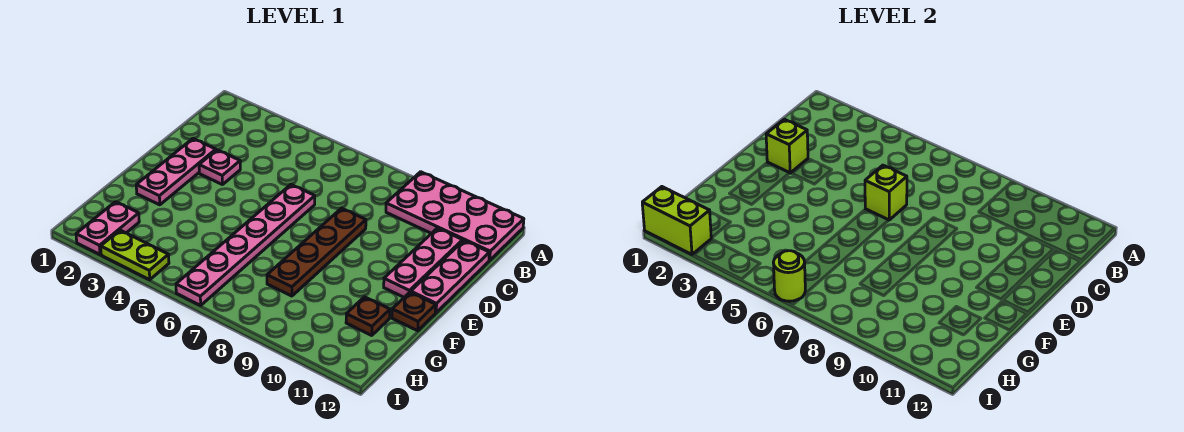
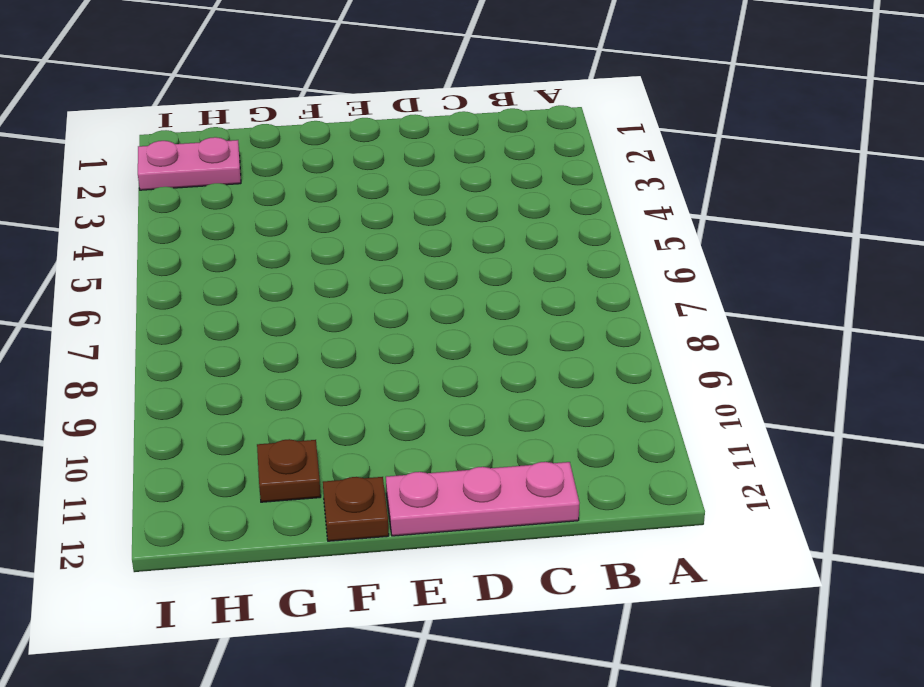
none -> pink 2x4 plate [386,172,524,260]
none -> pink 1x3 plate [384,228,463,297]
none -> pink 1x3 plate [136,139,216,205]

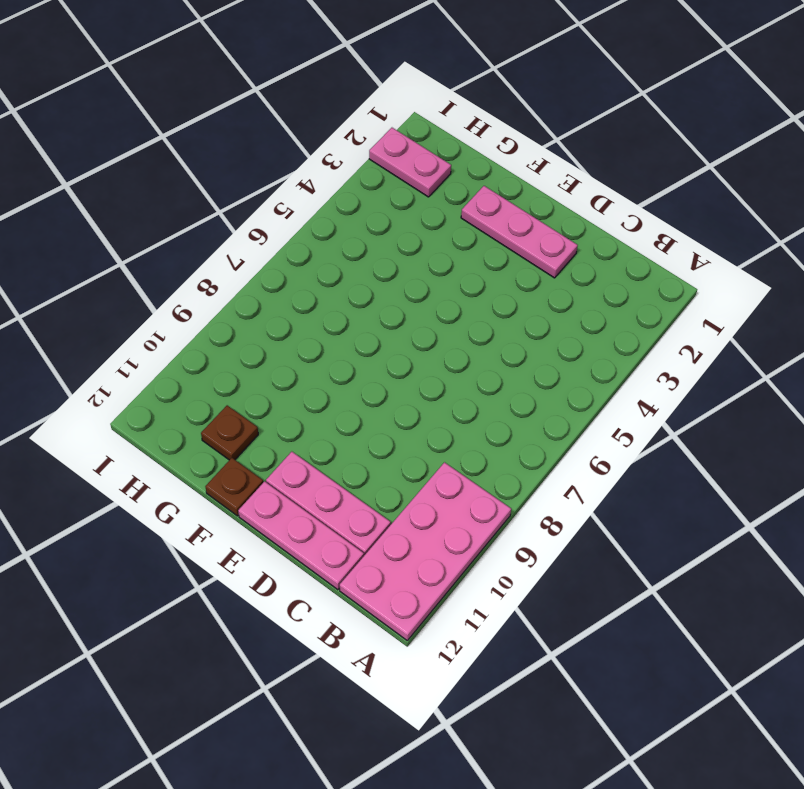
none -> pink 1x1 plate [199,150,240,185]
none -> pink 1x6 plate [176,184,315,305]
none -> brown 1x4 plate [267,208,366,296]

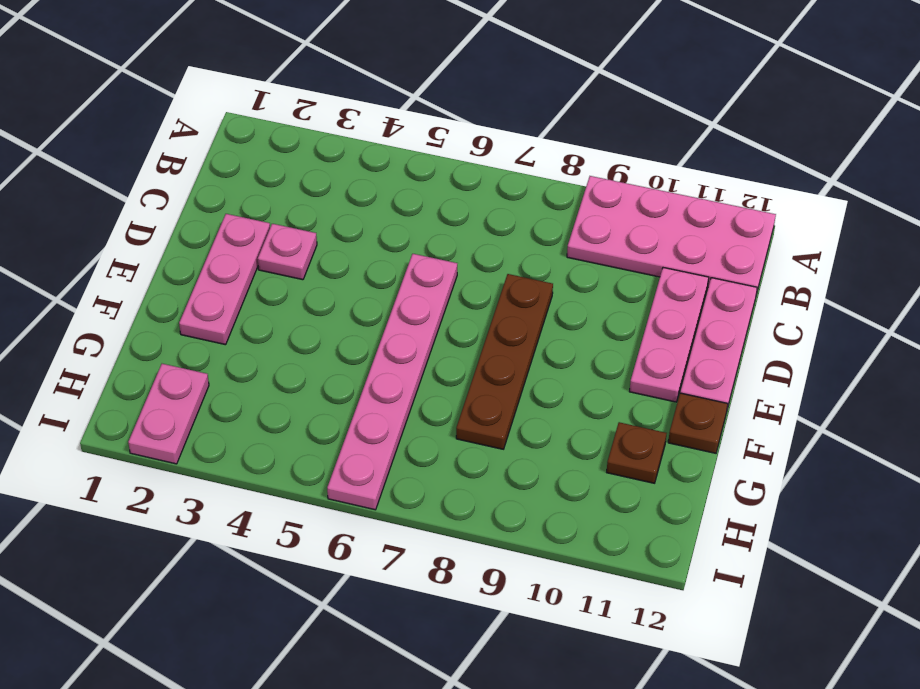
none -> lime 1x2 plate [101,230,169,280]
none -> lime 1x1 brick [766,119,808,173]
none -> lime 1x1 brick [865,165,907,220]

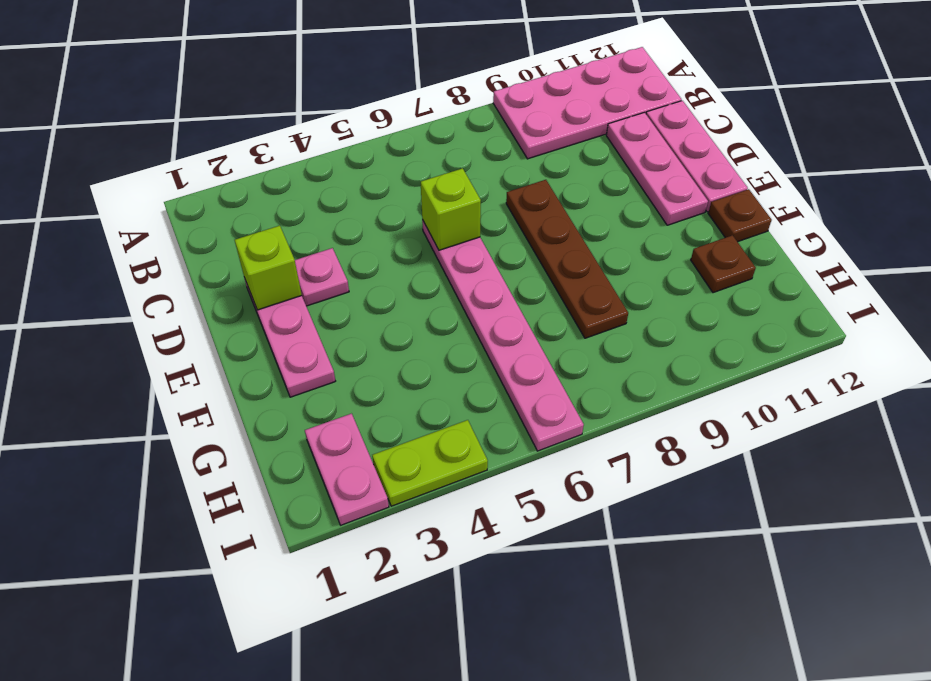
none -> lime 1x2 brick [642,187,711,254]
none -> lime 1x1 round brick [773,251,805,301]

